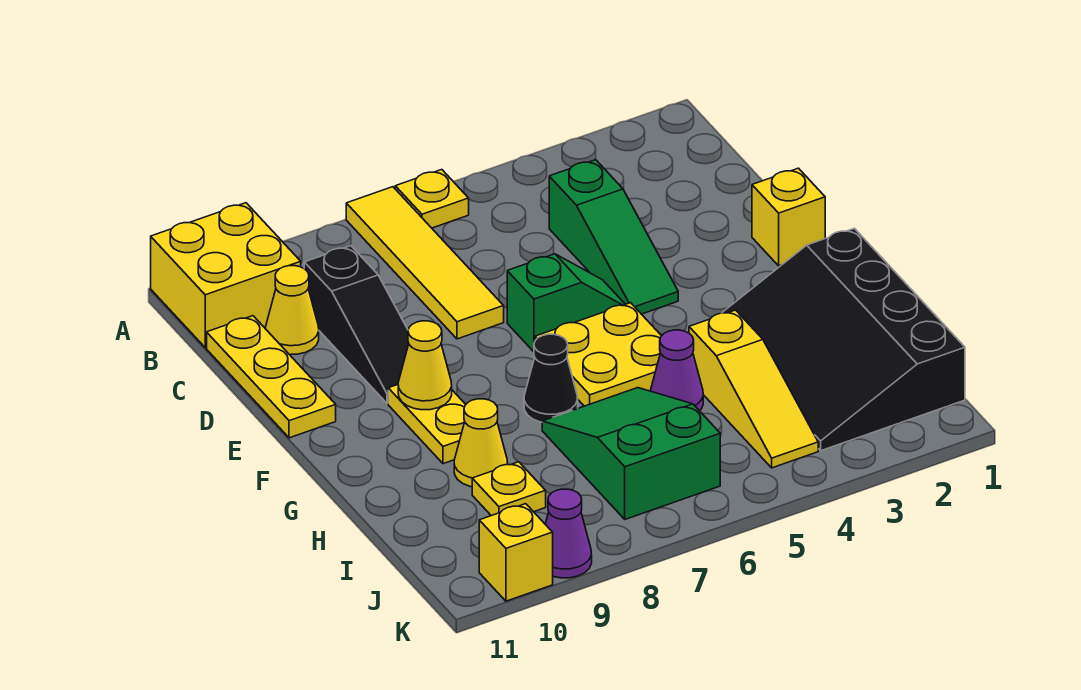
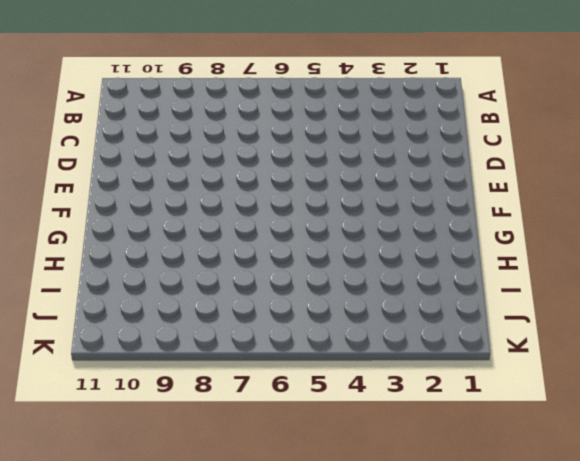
none -> yellow 1x1 plate [395,170,469,228]
none -> yellow 1x4 tile [346,187,504,339]
none -> yellow 2x2 brick [151,203,301,348]

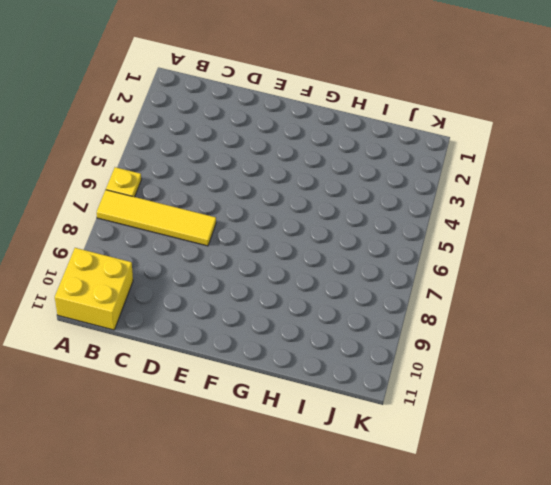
none -> green 1x3 slope [549,160,678,314]
none -> black 1x3 slope [304,246,409,403]
none -> yellow 1x1 cone [265,266,319,355]

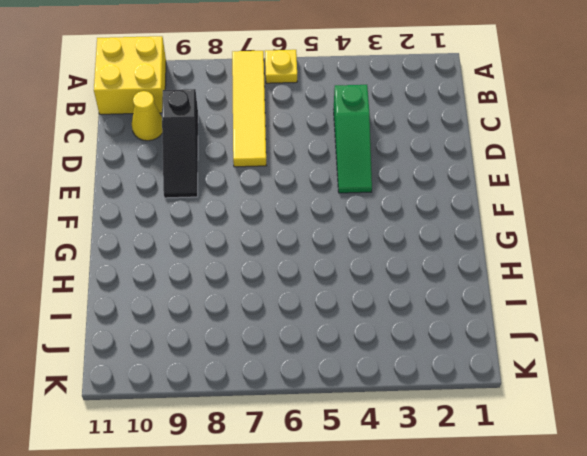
none -> yellow 1x3 plate [207,316,336,438]
none -> yellow 1x1 brick [752,168,825,266]
none -> green 1x2 slope [507,254,625,352]

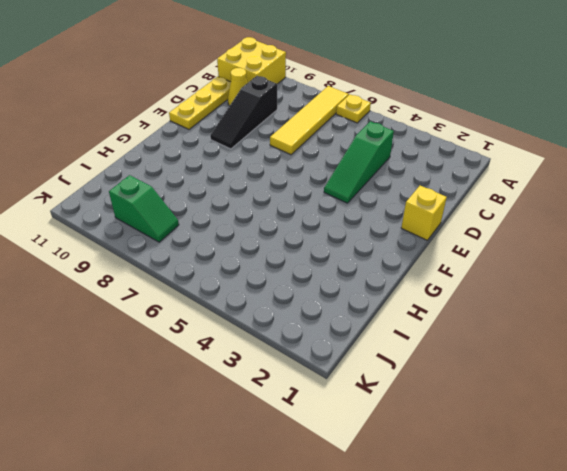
green 1x2 slope [109,175,179,242] -> green 1x2 slope moved to [507,254,625,352]
none -> yellow 2x2 plate [535,303,661,406]
none -> yellow 1x2 plate [388,385,466,464]
none -> black 3x4 slope [722,229,965,451]

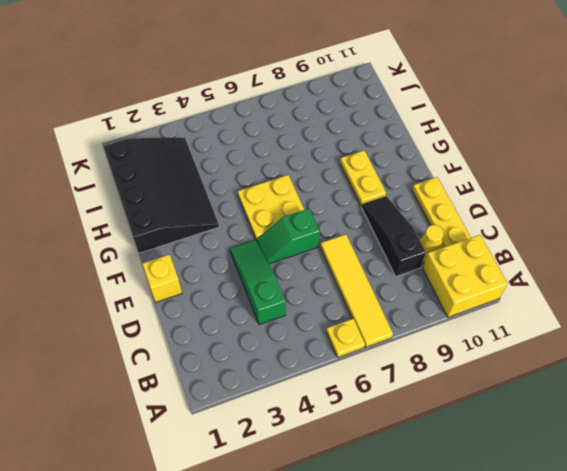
none -> black 1x1 cone [524,334,578,422]
none -> yellow 1x3 slope [689,310,818,468]
none -> purple 1x1 cone [650,330,703,411]

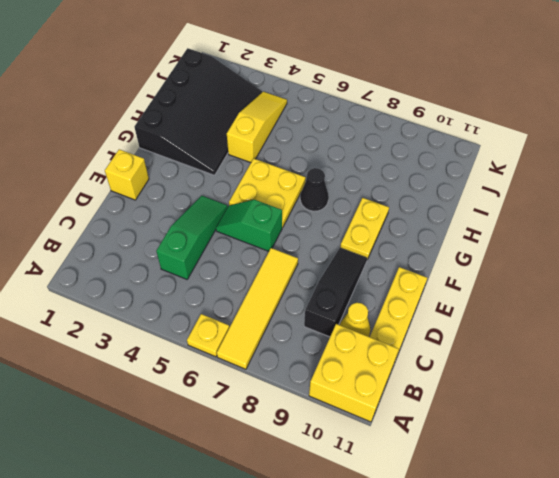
none -> purple 1x1 cone [650,330,703,411]
none -> green 2x3 slope [542,388,720,519]
none -> yellow 1x1 cone [454,399,508,487]

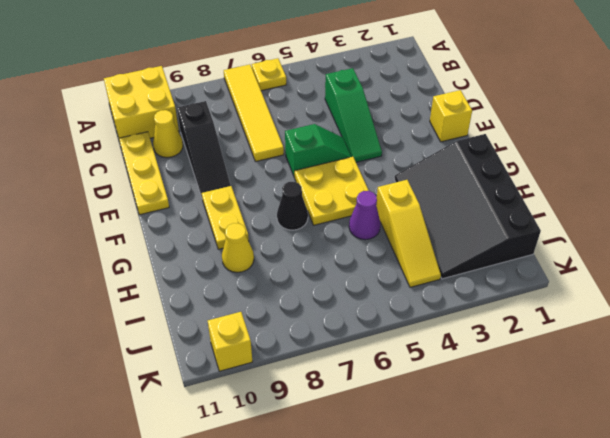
none -> green 2x3 slope [542,388,720,519]
none -> yellow 1x1 plate [472,462,546,516]
none -> purple 1x1 cone [545,489,592,578]

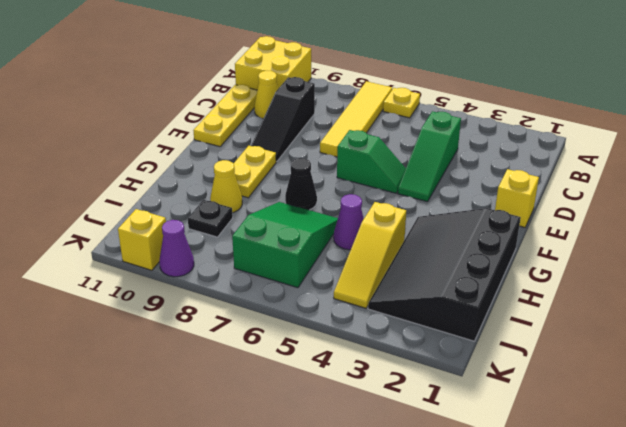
black 1x1 plate [188,200,233,237] -> yellow 1x1 plate [472,462,546,516]
none -> yellow 2x2 plate [535,303,661,406]
none -> yellow 1x1 cone [398,321,452,410]

